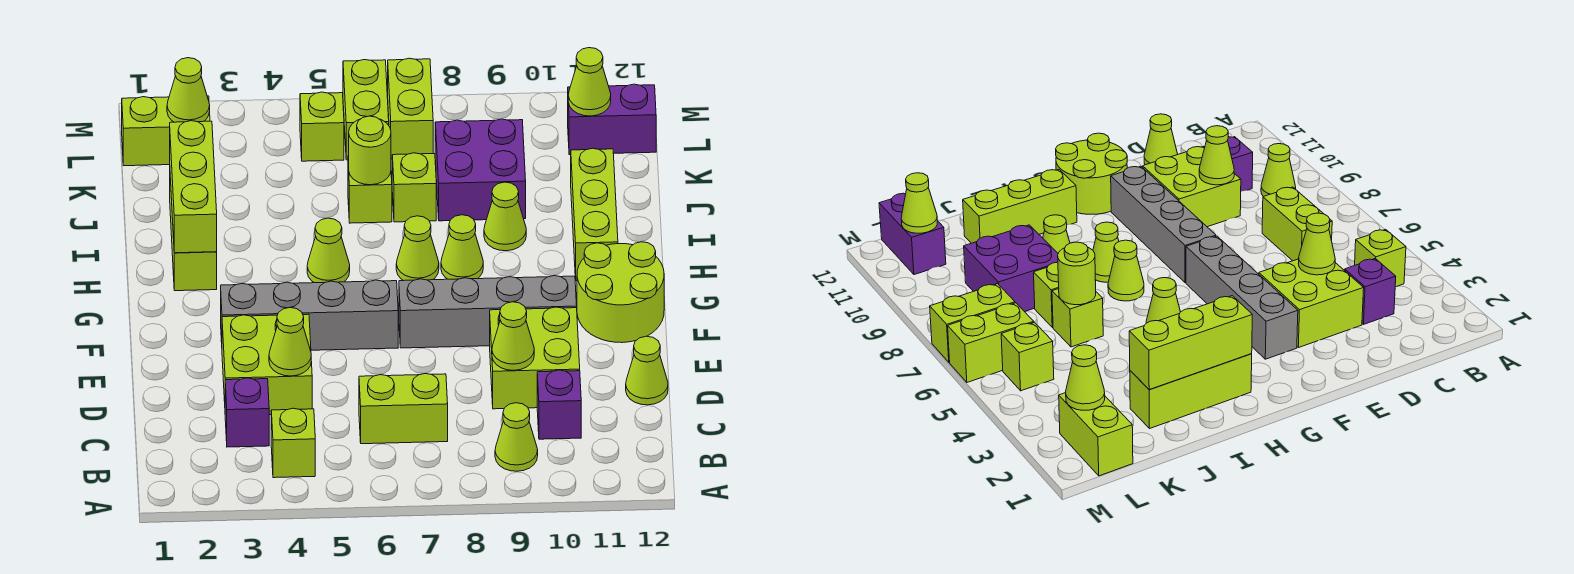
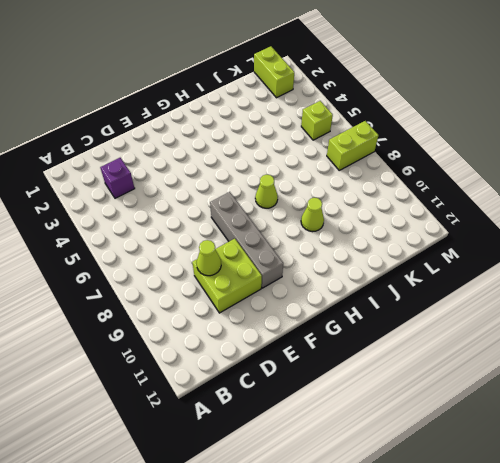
none -> lime 1x1 brick [271,408,315,478]
none -> lime 1x1 cone [495,403,538,471]
none -> lime 1x2 brick [359,374,448,444]
none -> purple 1x1 brick [537,370,581,439]

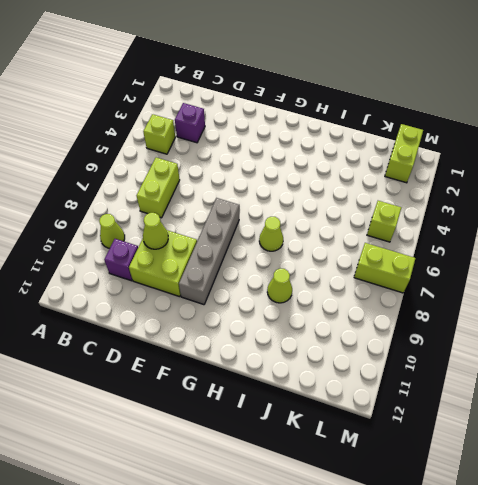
none -> lime 2x2 brick [222,314,312,415]
none -> lime 1x1 cone [626,336,668,405]
none -> grey 1x4 brick [221,280,398,350]
none -> lime 2x2 round brick [577,242,664,343]

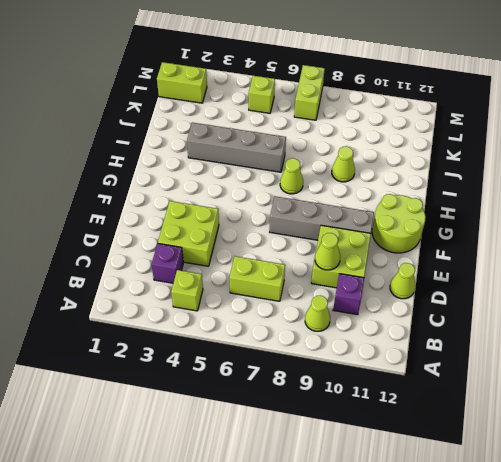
grey 1x4 brick [187,123,286,172] -> grey 1x4 brick moved to [221,280,398,350]
none -> lime 1x3 brick [170,179,217,291]
none -> lime 1x1 cone [307,218,350,283]
none -> lime 1x1 cone [441,215,483,279]
none -> lime 1x3 brick [571,148,618,281]

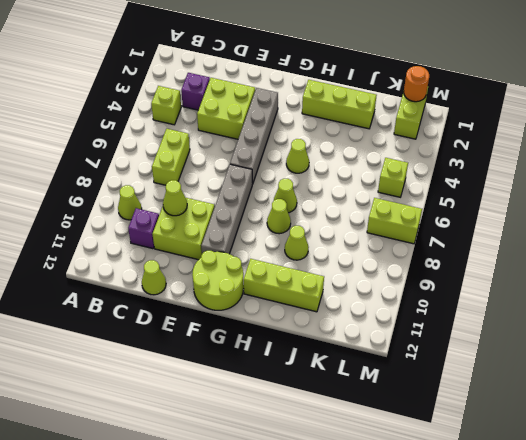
orange 1x1 round brick [404,66,429,102] -> none
none -> lime 1x1 brick [348,156,392,223]
none -> lime 1x1 brick [392,153,436,222]
none -> purple 2x2 brick [435,119,526,221]
none -> lime 1x2 brick [343,60,389,160]

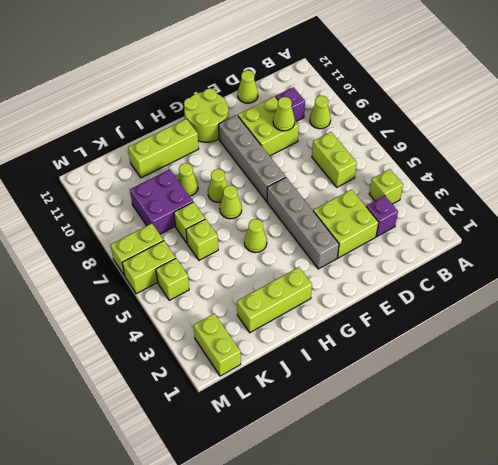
none -> purple 1x2 brick [568,84,656,155]
none -> lime 1x1 cone [269,308,311,376]
none -> lime 1x3 brick [170,121,217,253]
none -> lime 1x1 round brick [349,116,391,185]

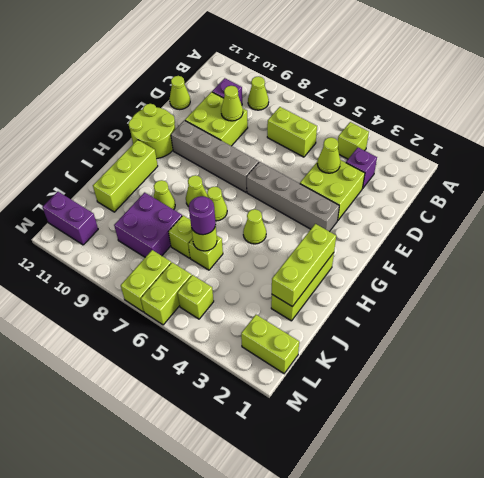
purple 1x1 round brick [189,196,216,235] -> none
none -> lime 1x1 cone [167,58,210,122]
none -> lime 1x1 cone [568,48,611,116]

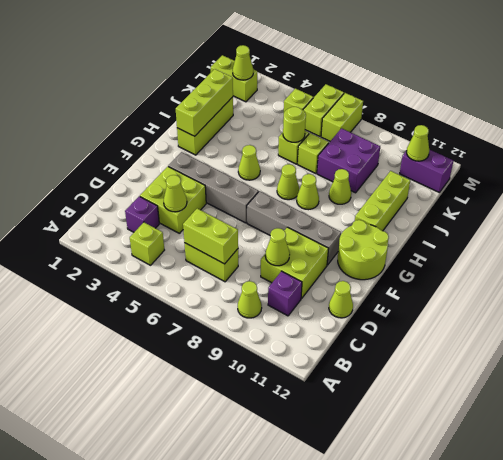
lime 1x2 brick [183,209,238,264] -> none

